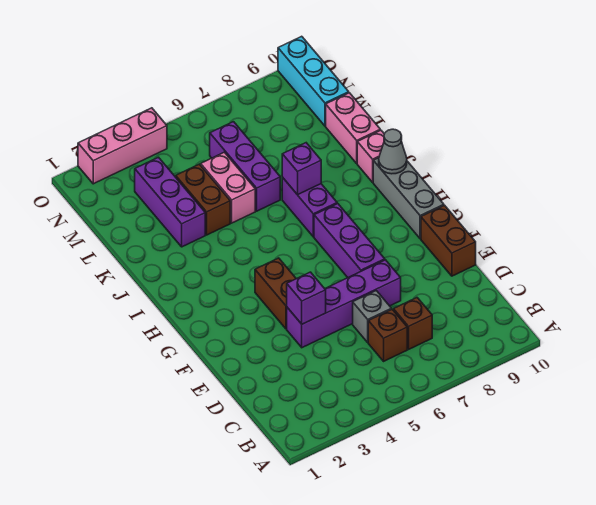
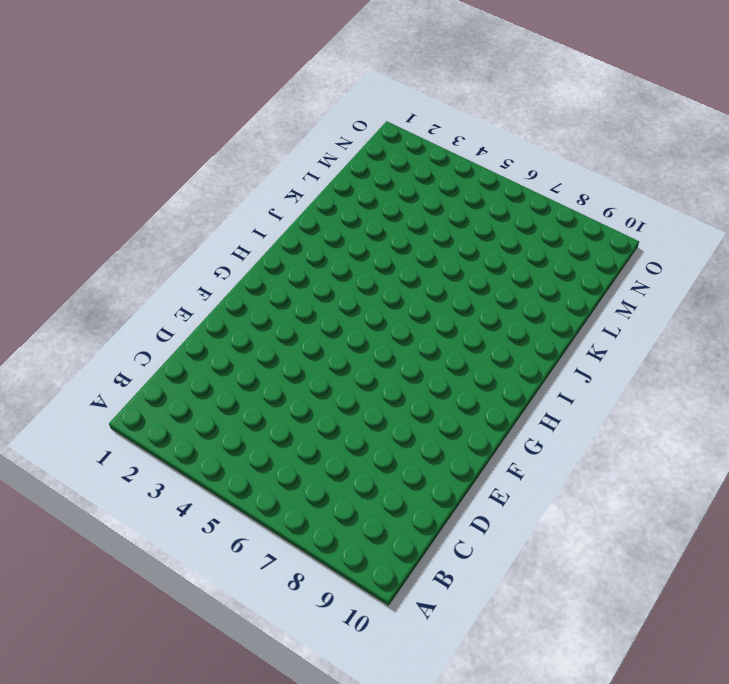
none -> brown 1x1 brick [368,309,407,361]
none -> brown 1x1 brick [393,298,432,349]
none -> grey 1x1 brick [353,291,391,342]

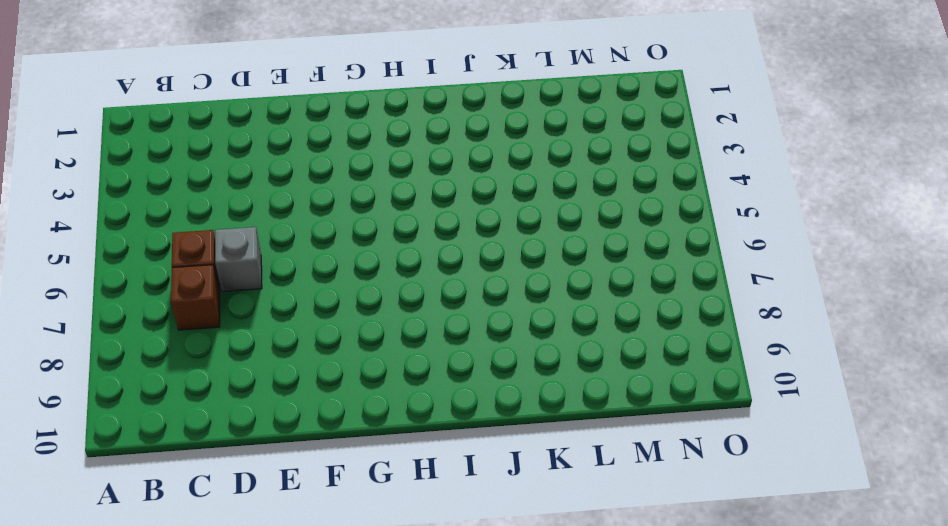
none -> purple 1x4 brick [287,260,401,348]
none -> brown 1x2 brick [421,205,476,276]
none -> brown 1x2 brick [255,258,296,329]

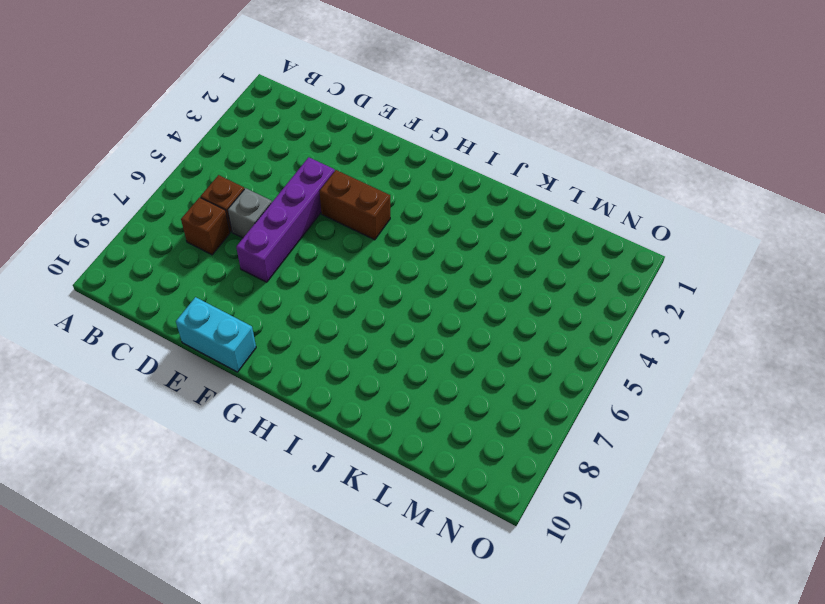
cyan 1x2 brick [176,297,256,372] -> brown 1x2 brick [421,205,476,276]
none -> purple 1x3 brick [314,203,385,277]
none -> grey 1x3 brick [373,158,444,239]
none -> purple 1x2 brick [282,178,337,237]

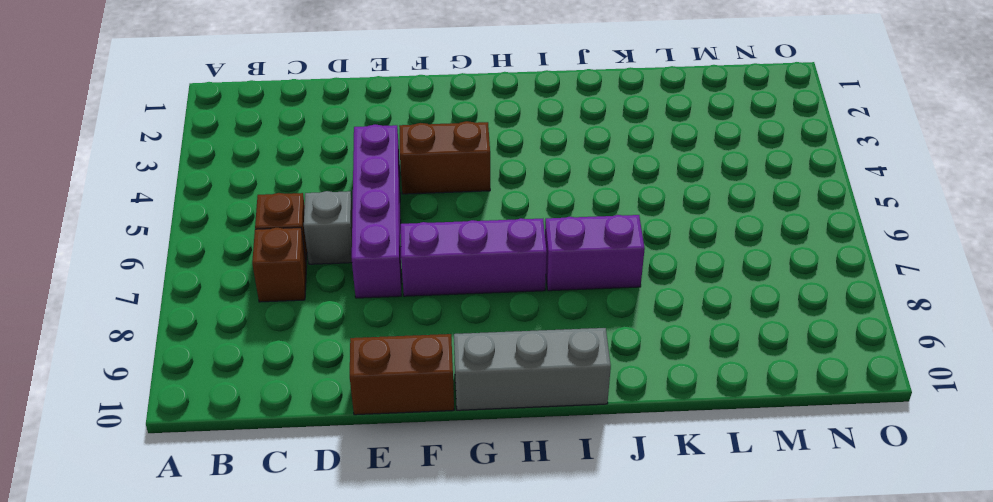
none -> pink 1x1 brick [357,130,384,182]
none -> purple 1x3 brick [135,157,205,247]
none -> brown 1x2 brick [176,164,230,235]

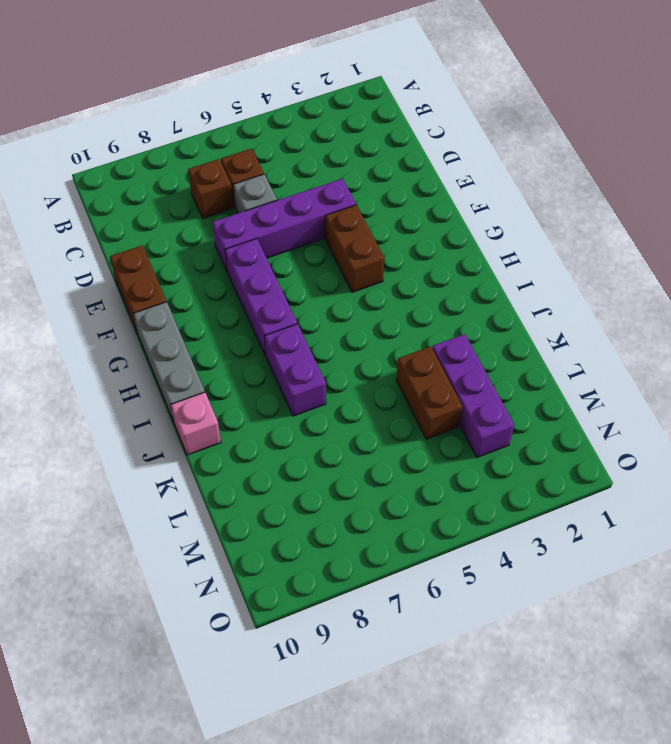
none -> pink 1x2 brick [201,152,255,223]
none -> purple 1x3 brick [210,122,280,211]
none -> pink 1x2 brick [326,93,380,163]

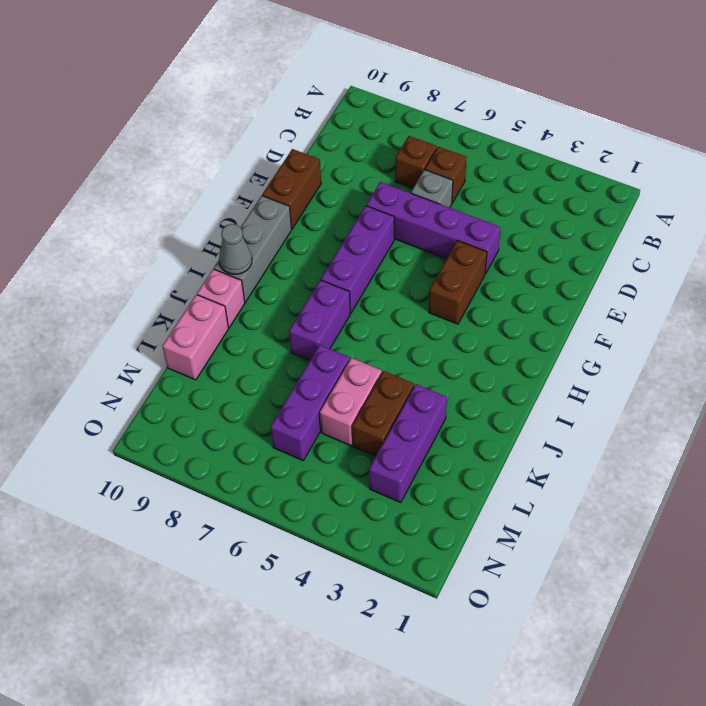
none -> cyan 1x3 brick [278,36,349,126]
none -> pink 1x3 brick [78,108,167,184]
none -> purple 1x1 brick [287,272,326,324]

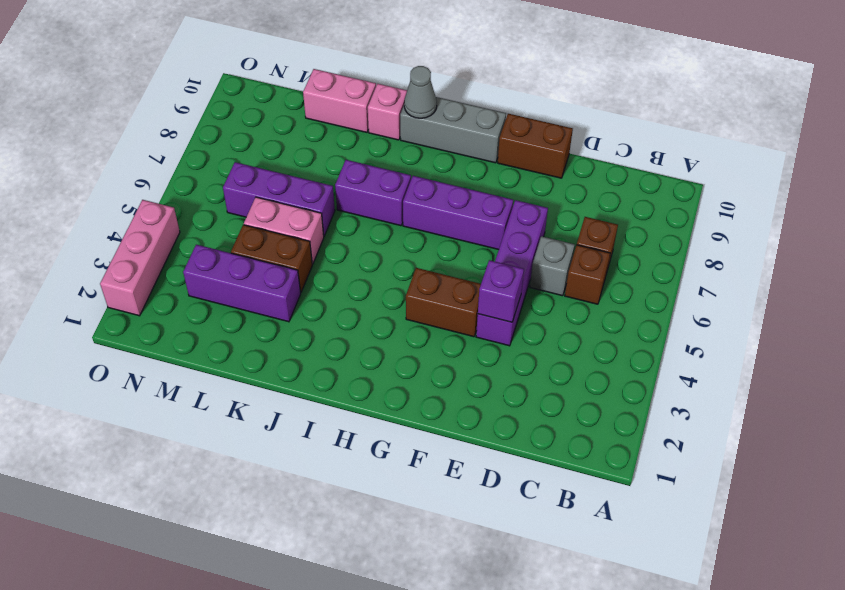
none -> cyan 1x3 brick [278,36,349,126]
none -> purple 1x1 brick [282,143,321,195]

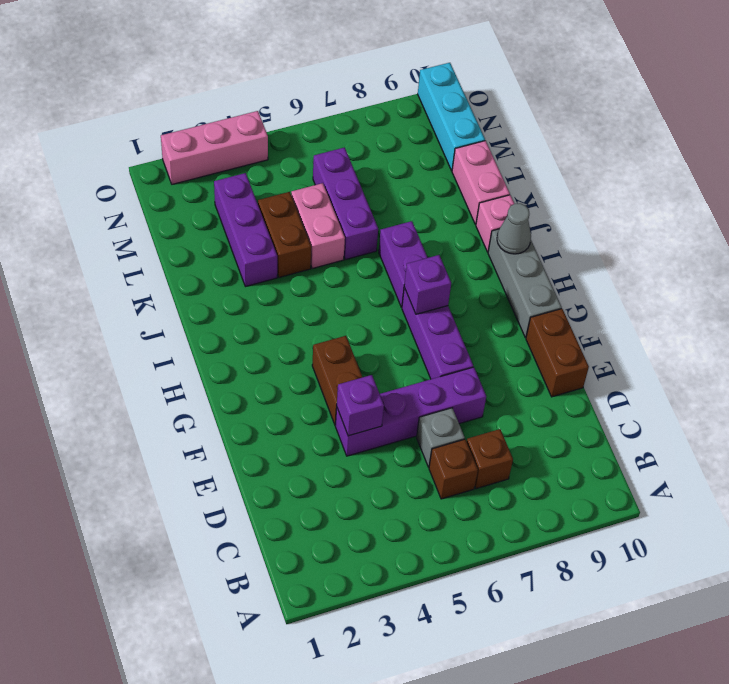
purple 1x1 brick [404,255,451,314] -> purple 1x1 brick moved to [282,143,321,195]

